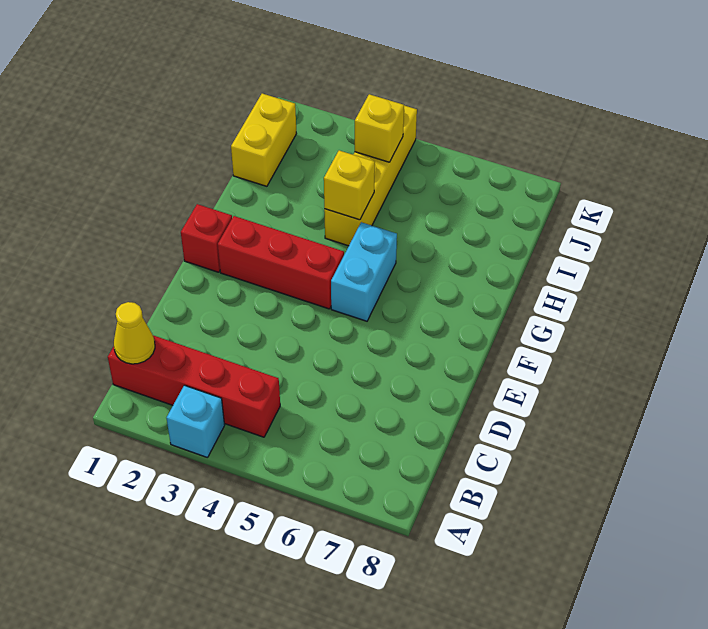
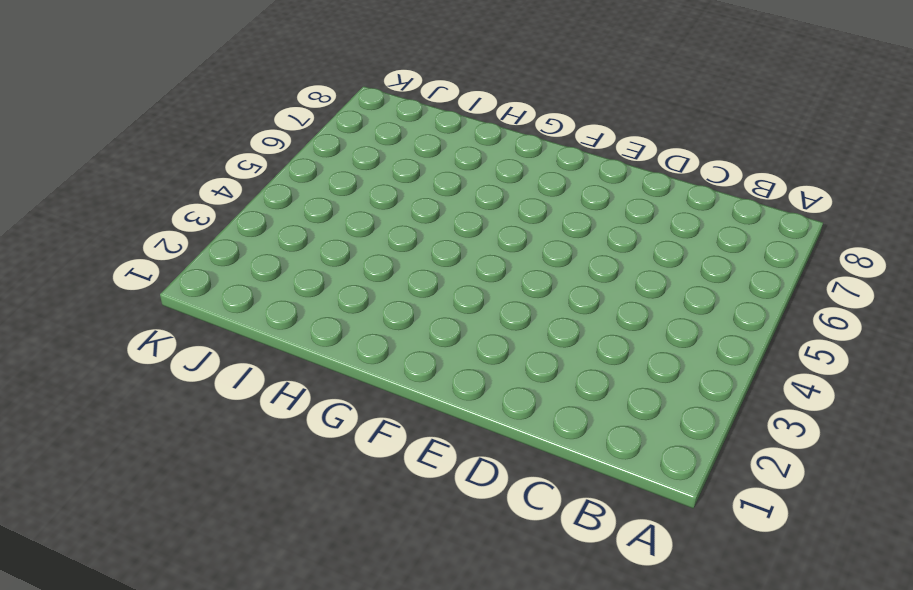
none -> cyan 1x1 brick [167,385,225,458]
none -> red 1x4 brick [108,335,280,437]

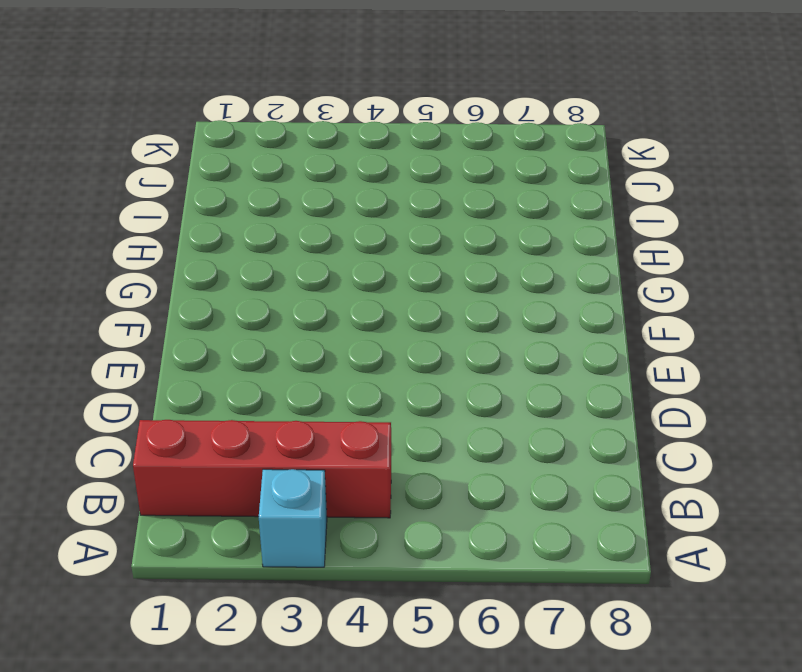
none -> red 1x1 brick [181,204,232,272]
none -> red 1x3 brick [218,216,344,309]

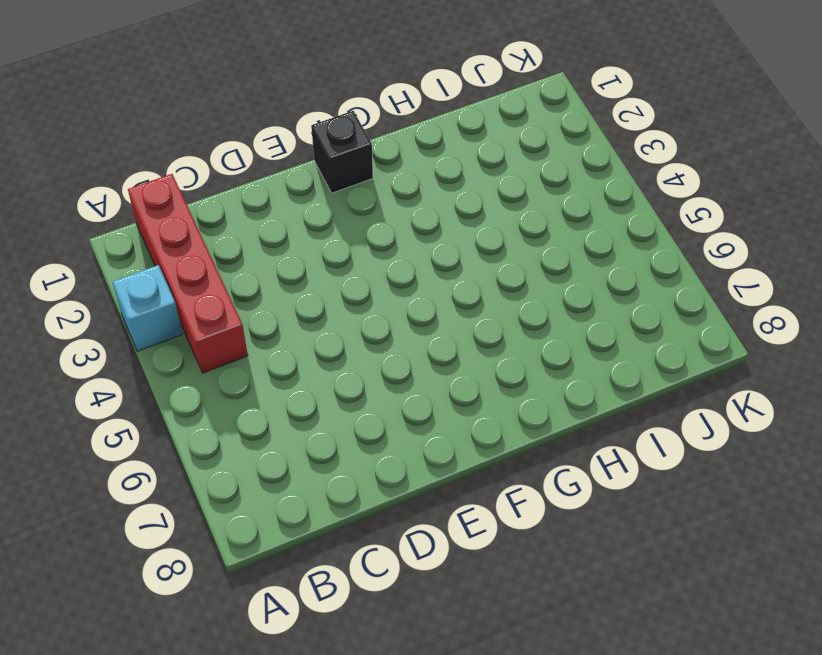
black 1x1 brick [311,111,373,193] -> red 1x1 brick [181,204,232,272]
none -> red 1x3 brick [218,216,344,309]
none -> cyan 1x2 brick [331,222,397,321]

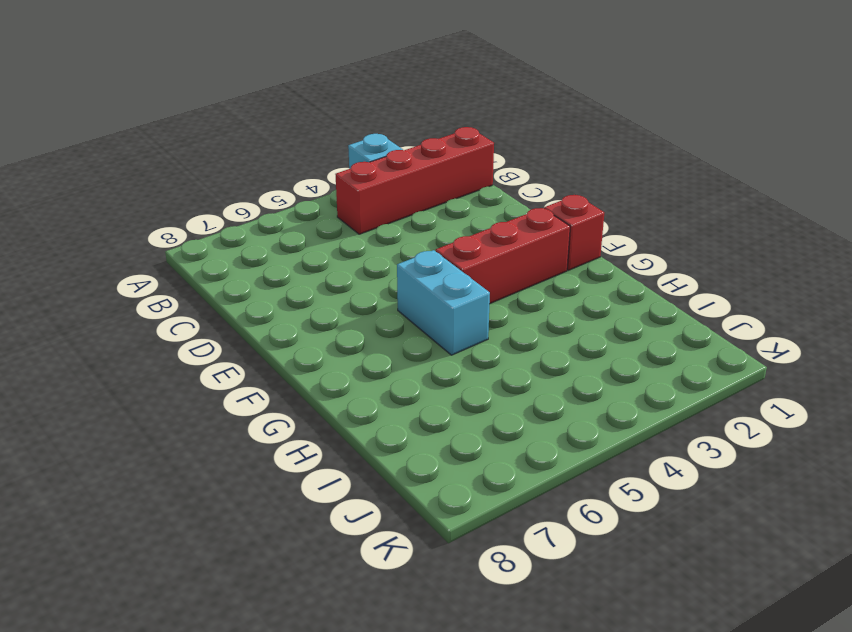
none -> yellow 1x4 brick [324,106,417,246]
none -> yellow 1x2 brick [231,93,296,186]

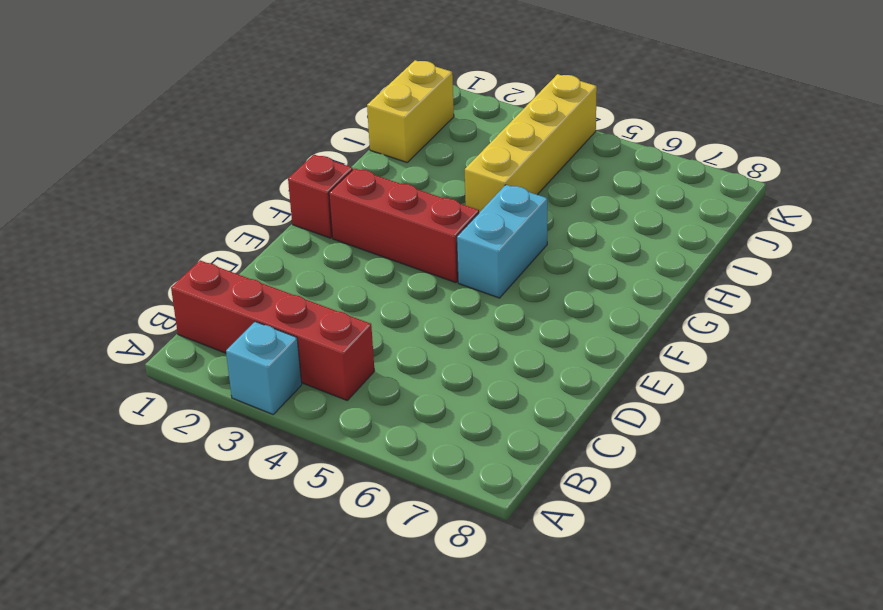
none -> yellow 1x1 cone [114,302,155,364]
none -> yellow 1x1 brick [324,150,375,220]

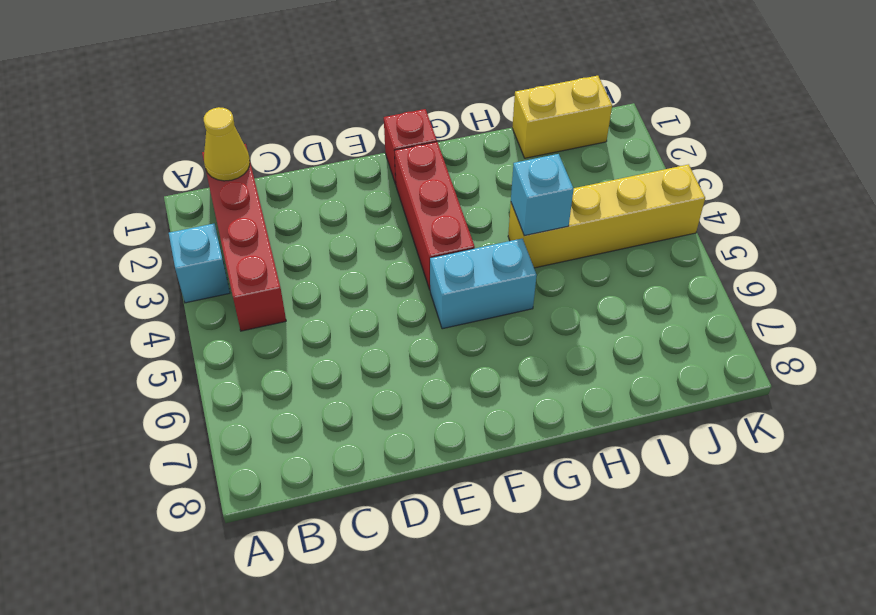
cyan 1x1 brick [511,154,574,236] -> yellow 1x1 brick [324,150,375,220]
none -> yellow 1x1 brick [355,94,404,162]

